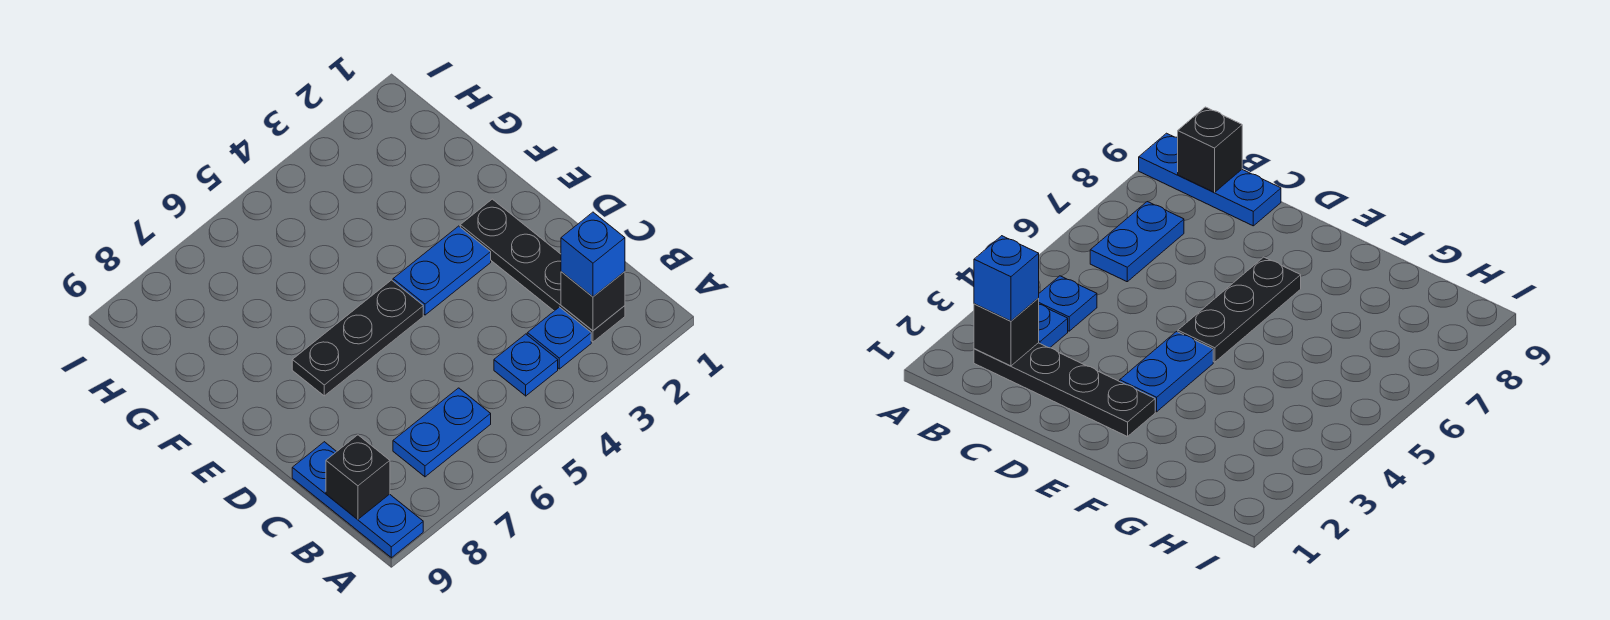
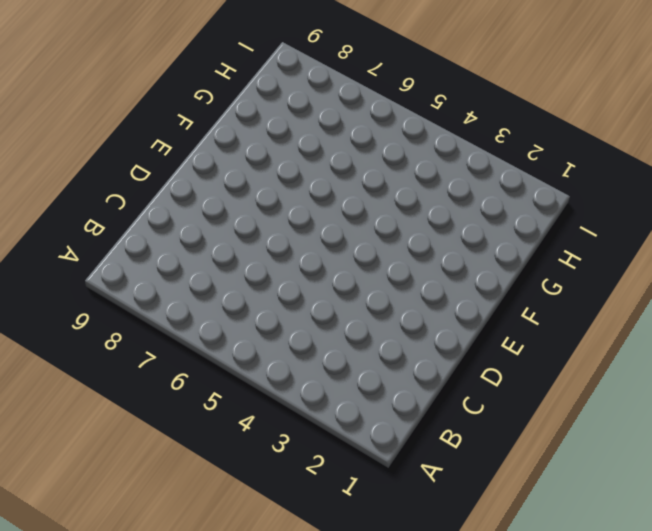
none -> blue 1x3 plate [292,442,423,558]
none -> black 1x4 plate [460,199,625,342]

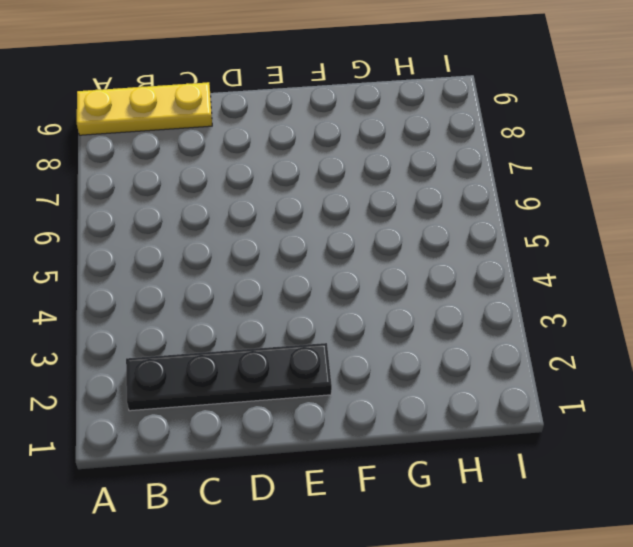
yellow 1x3 plate [77,82,212,135] -> blue 1x3 plate [292,442,423,558]
none -> blue 1x1 plate [527,307,591,369]
none -> blue 1x1 plate [494,334,558,396]

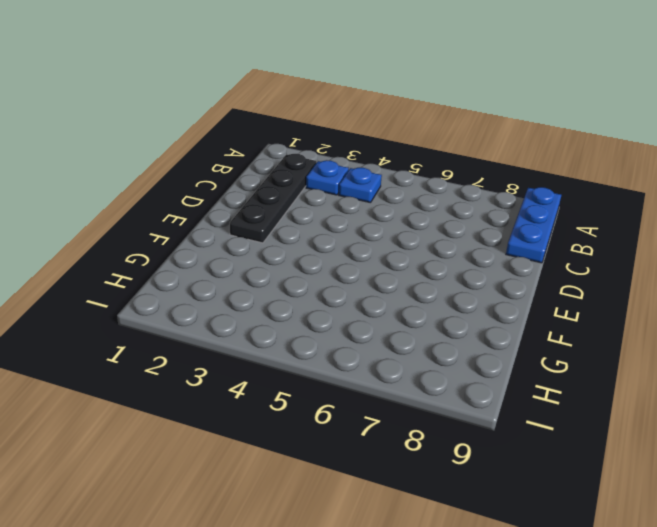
none -> blue 1x2 plate [393,388,491,477]
none -> blue 1x2 plate [393,226,491,315]

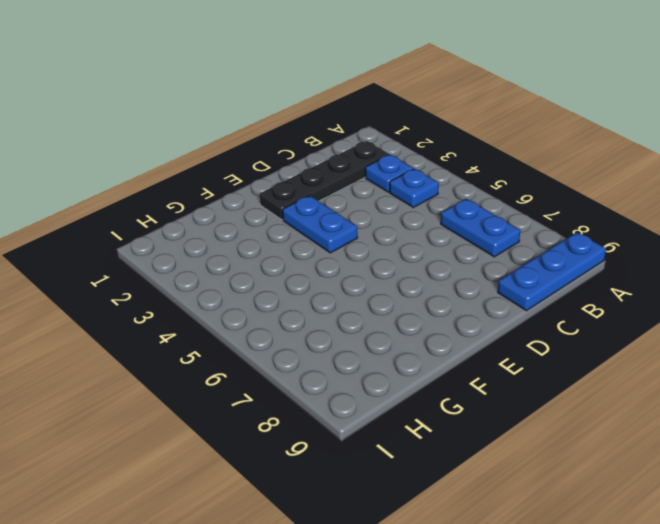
none -> black 1x3 plate [292,280,423,396]
none -> black 1x1 brick [561,272,625,331]

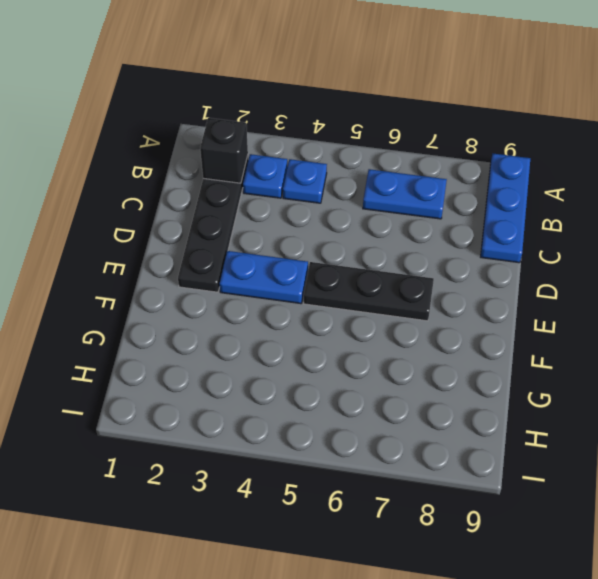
none -> black 1x1 brick [326,435,390,519]
none -> blue 1x1 brick [561,212,625,297]

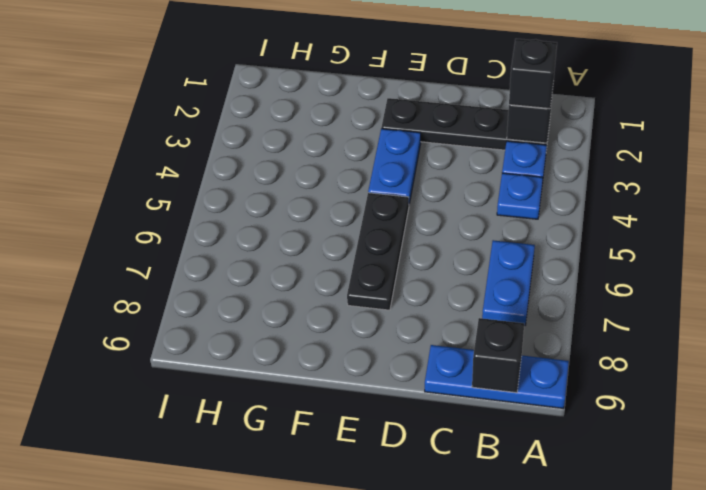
black 1x1 brick [509,39,557,109] -> blue 1x1 brick [561,212,625,297]

